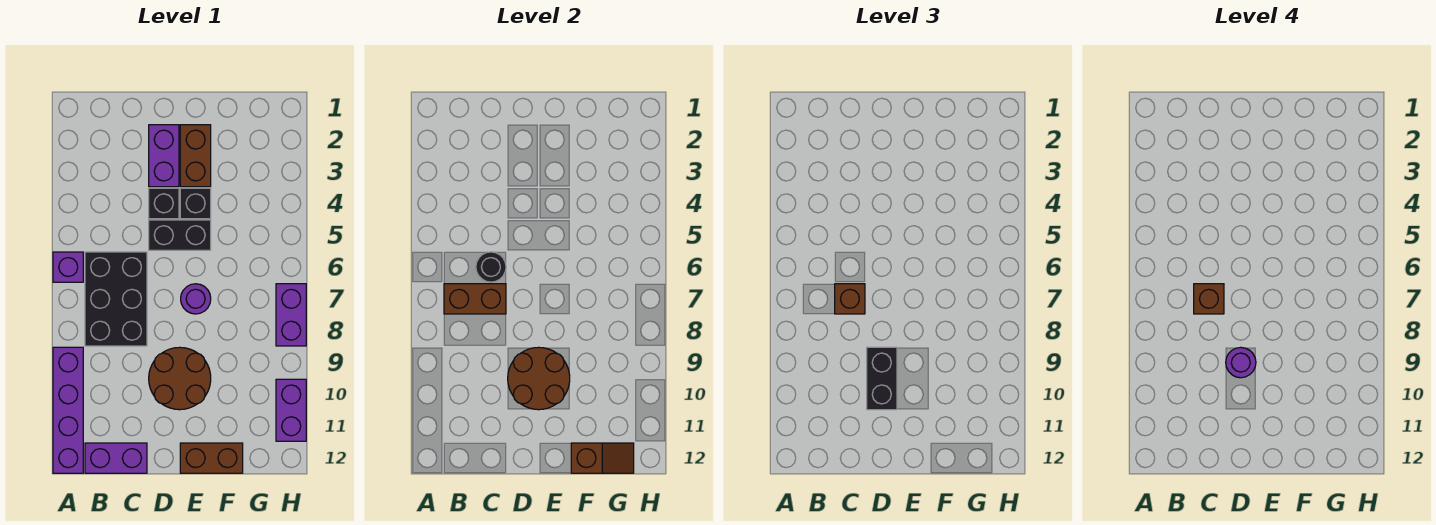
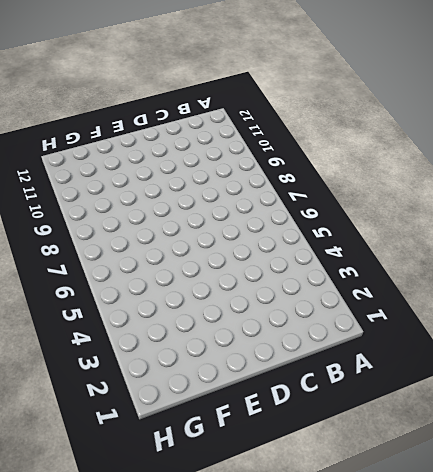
none -> purple 1x1 brick [53,252,83,282]
none -> purple 1x4 brick [53,347,83,473]
none -> black 2x3 brick [85,252,147,346]

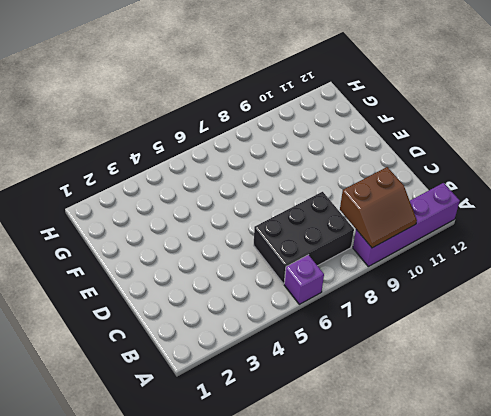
brown 2x2 slope [340,167,417,248] -> none
none -> purple 1x2 brick [85,443,147,473]
none -> purple 1x2 brick [149,125,179,187]
none -> black 1x1 brick [149,188,179,219]

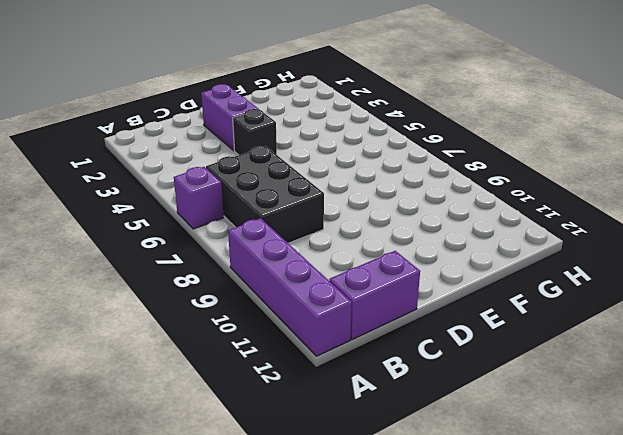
none -> black 1x2 brick [149,220,211,250]
none -> brown 2x2 round brick [149,347,211,410]
none -> brown 1x2 brick [180,125,211,187]

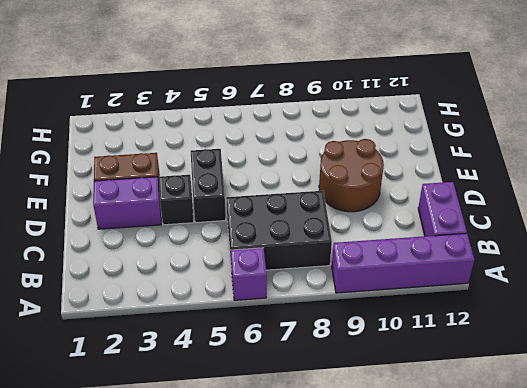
none -> black 1x1 brick [180,188,211,219]
none -> purple 1x1 round brick [181,284,211,314]
none -> brown 1x2 brick [180,443,243,473]

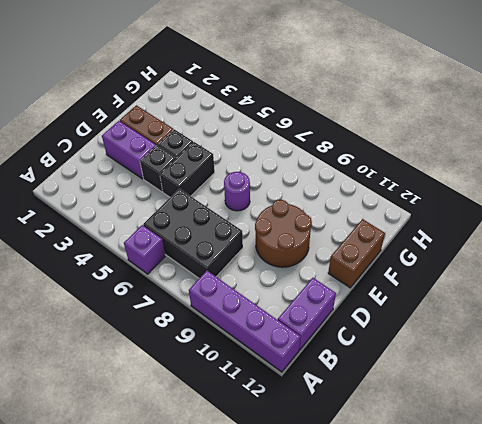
none -> purple 1x2 brick [276,284,306,346]
none -> purple 1x2 brick [276,379,306,441]
none -> brown 1x2 brick [444,284,506,314]

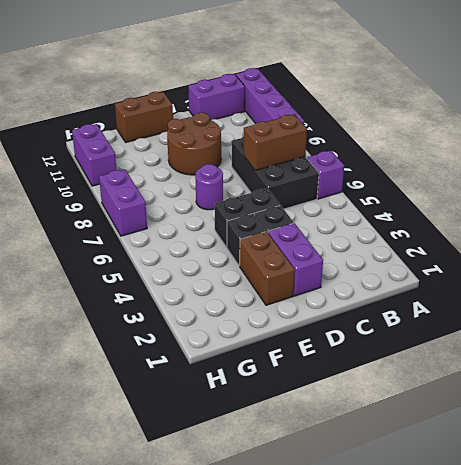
none -> black 1x1 round brick [476,252,506,282]
none -> brown 2x2 round brick [508,347,570,410]
none -> brown 1x2 slope [571,443,634,473]

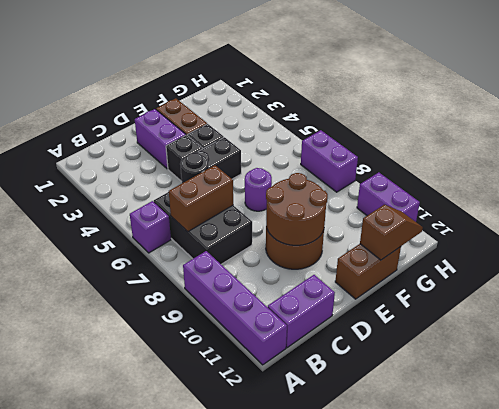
none -> brown 1x1 brick [835,284,865,314]
none -> black 1x2 brick [867,347,897,410]
none -> brown 1x1 brick [1194,284,1224,314]

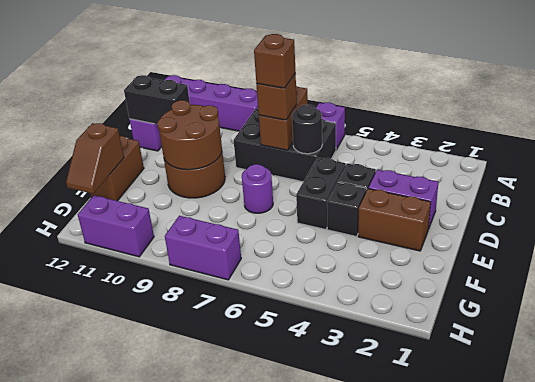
black 1x2 brick [124,75,190,124] -> black 1x2 brick moved to [867,347,897,410]
none -> purple 1x1 round brick [1226,347,1256,378]

